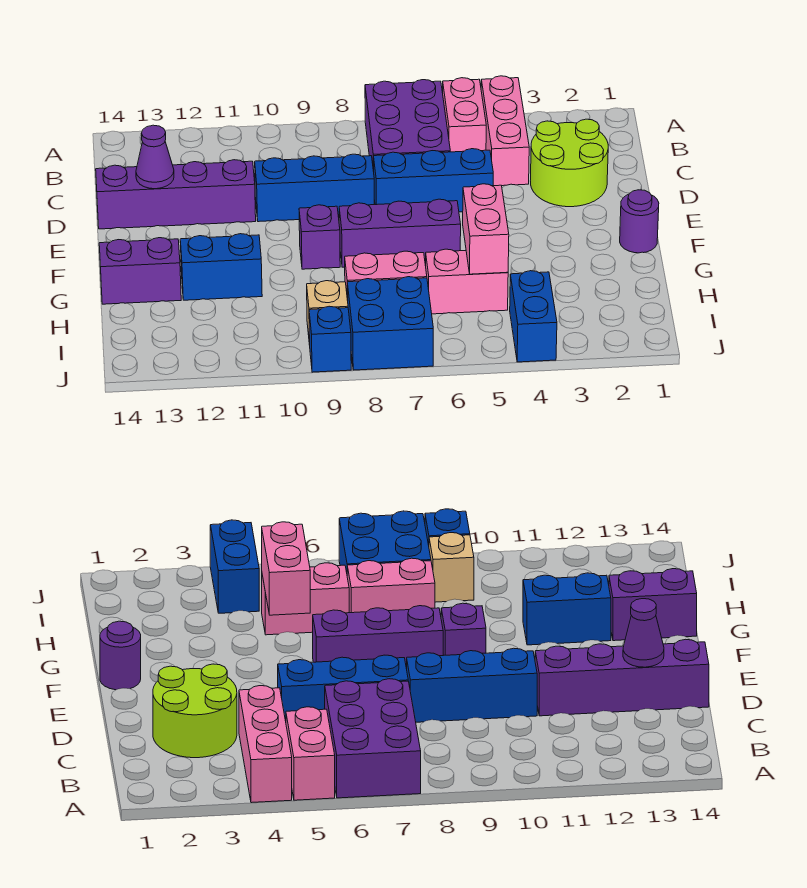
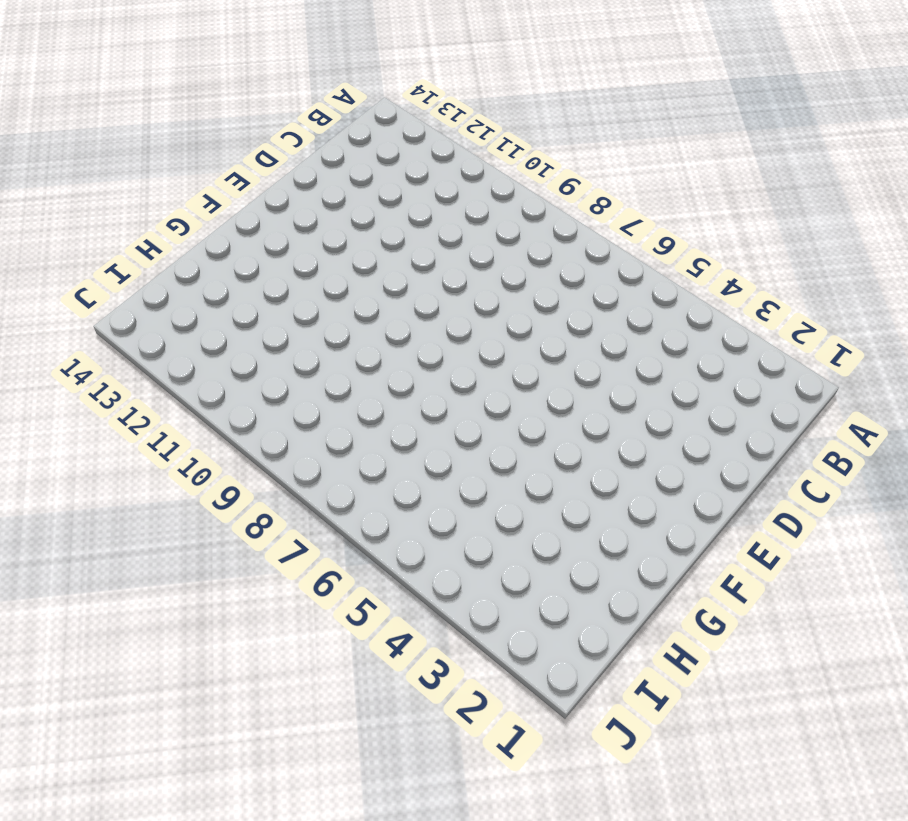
none -> pink 1x3 brick [481,76,529,186]
none -> pink 1x2 brick [443,78,486,152]
none -> purple 2x3 brick [365,80,450,171]

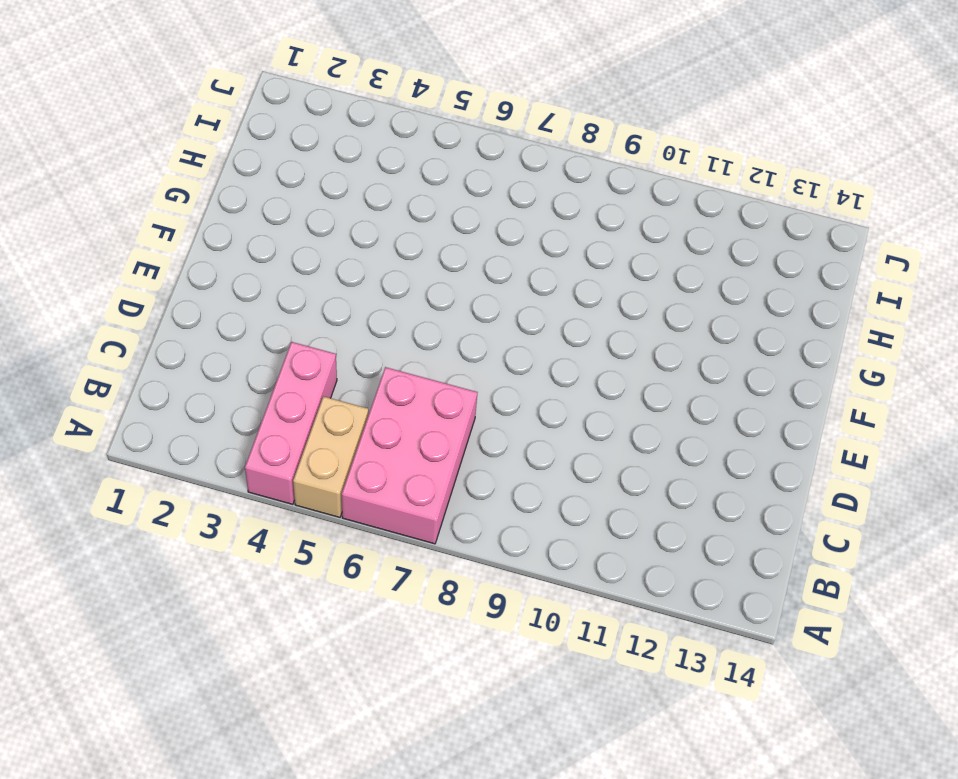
tan 1x2 brick [293,396,368,517] -> pink 1x2 brick [443,78,486,152]
pink 2x3 brick [342,367,478,544] -> purple 2x3 brick [365,80,450,171]
none -> lime 2x2 round brick [531,119,608,207]
none -> blue 1x3 brick [374,149,493,212]
none -> blue 1x3 brick [255,154,374,222]

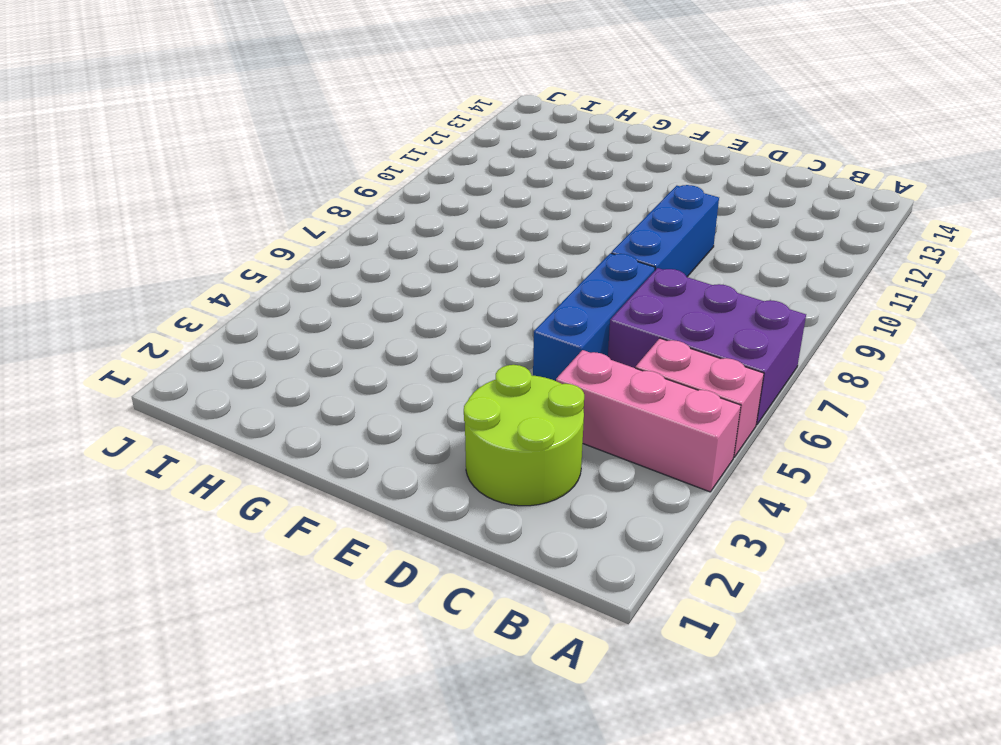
none -> purple 1x4 brick [96,160,256,229]
none -> purple 1x1 round brick [620,190,659,253]
none -> purple 1x3 brick [339,199,461,267]

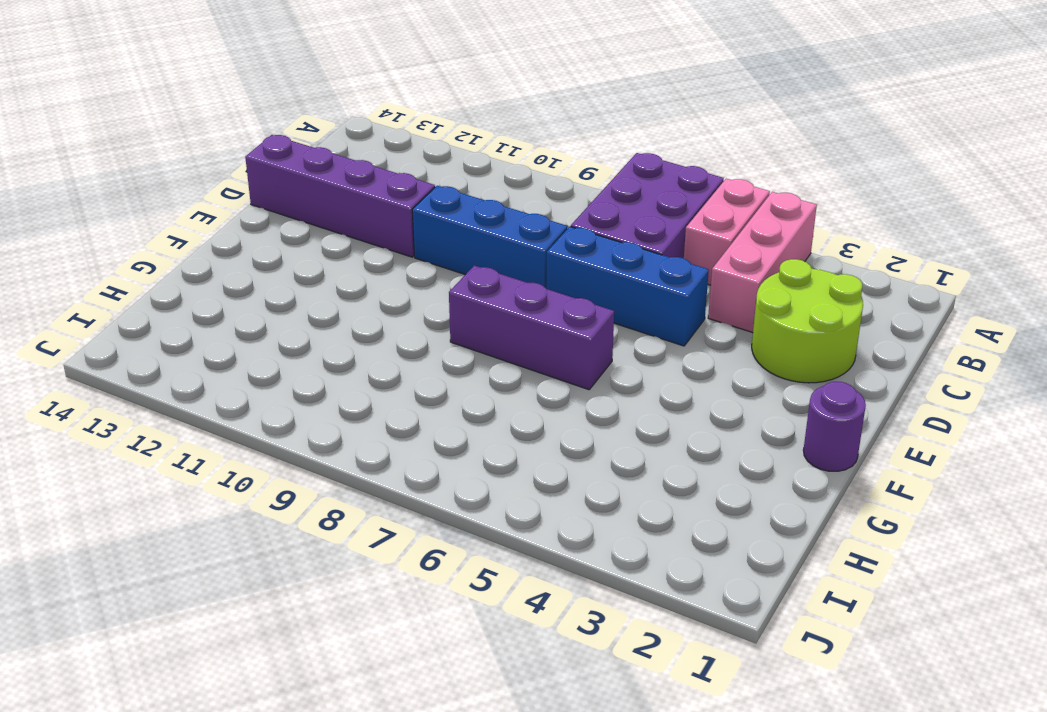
none -> purple 1x1 brick [299,205,340,269]
none -> blue 1x2 brick [180,234,262,300]
none -> purple 1x2 brick [99,238,181,304]

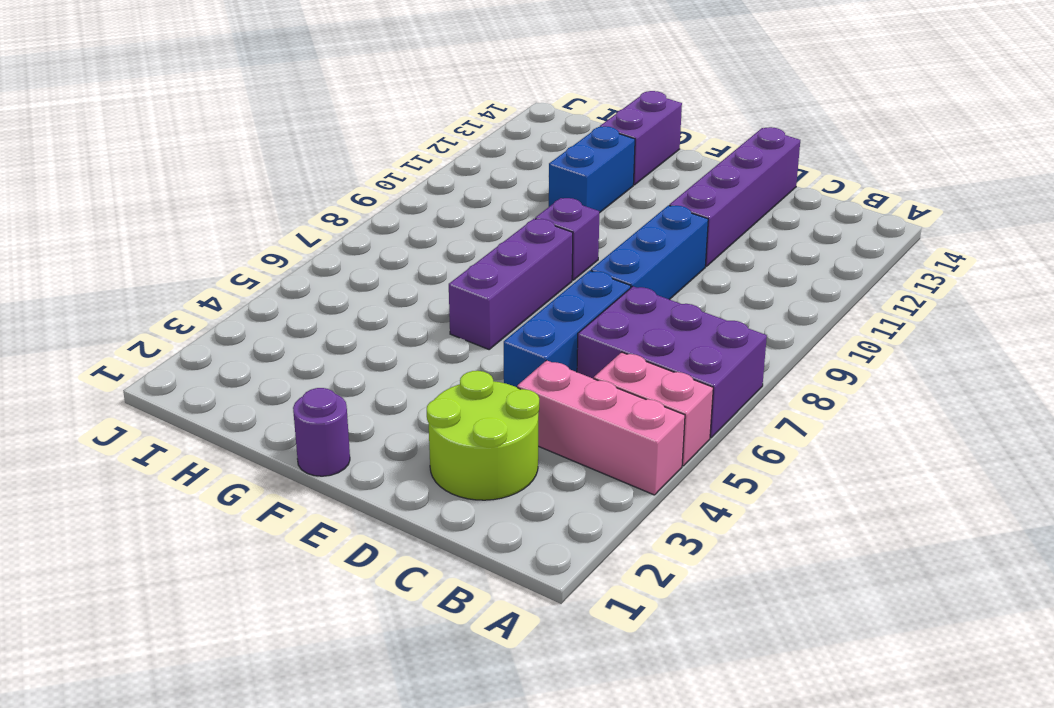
none -> pink 1x2 brick [425,249,508,314]
none -> pink 1x2 brick [345,251,427,300]
none -> blue 1x2 brick [510,271,557,362]

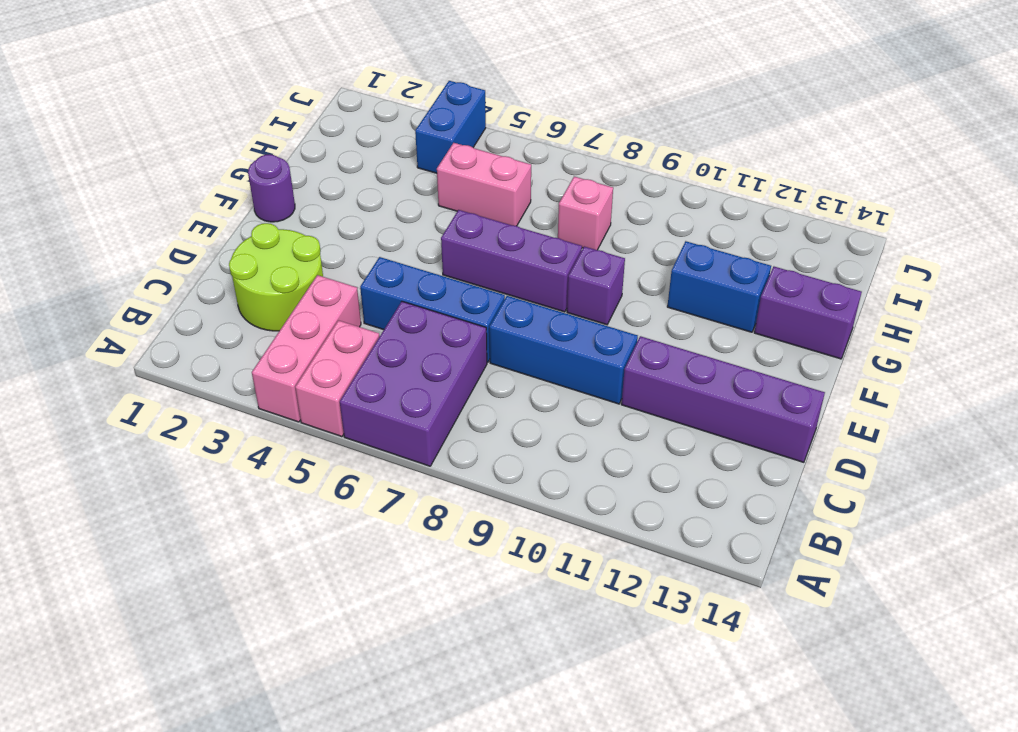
pink 1x1 brick [558,177,613,250] -> pink 1x2 brick [345,251,427,300]
none -> blue 2x2 brick [347,277,433,370]
none -> tan 1x1 brick [307,281,348,345]
none -> blue 1x1 brick [309,306,351,372]

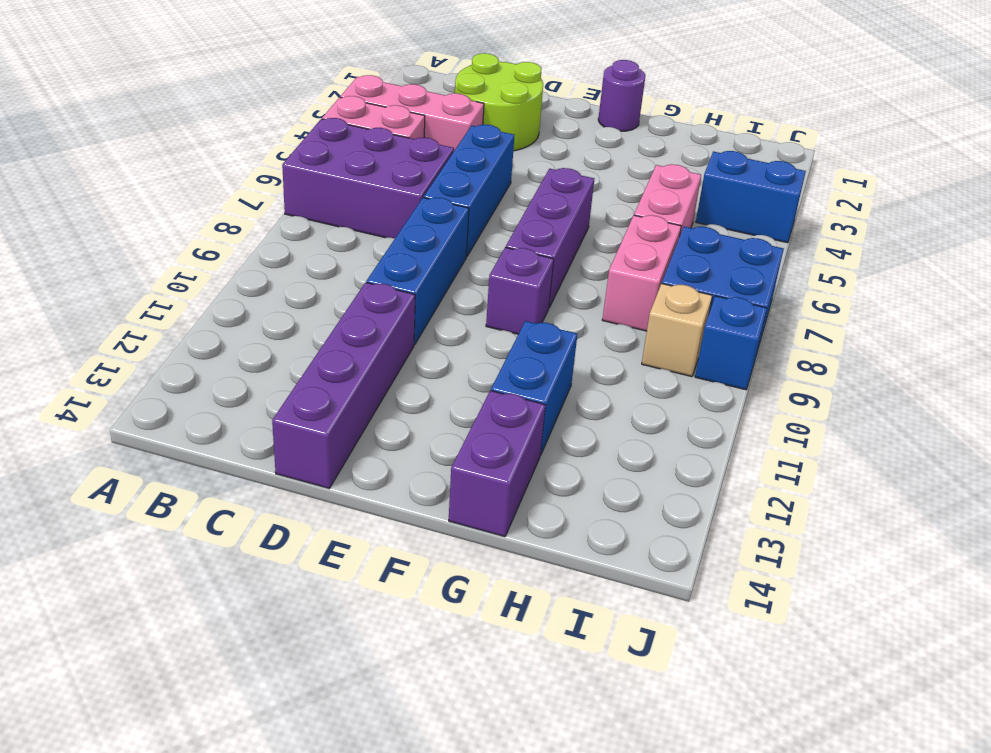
none -> purple 1x1 cone [136,125,174,189]
none -> pink 1x2 brick [463,184,509,274]

